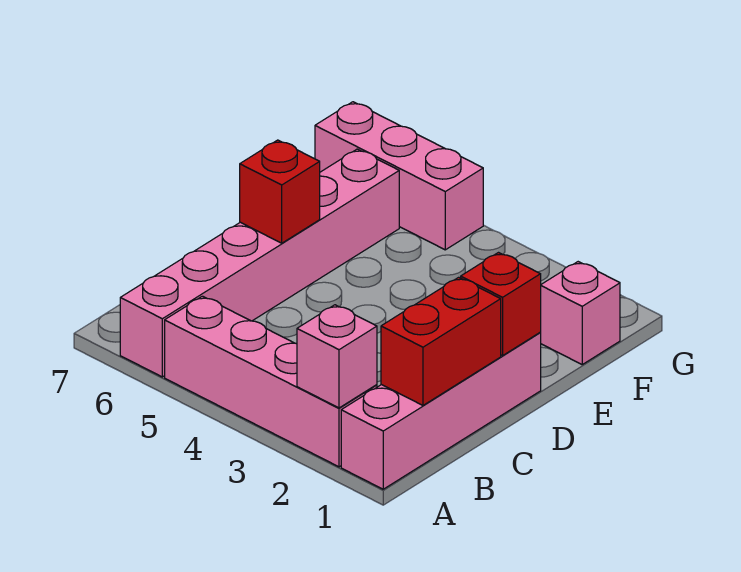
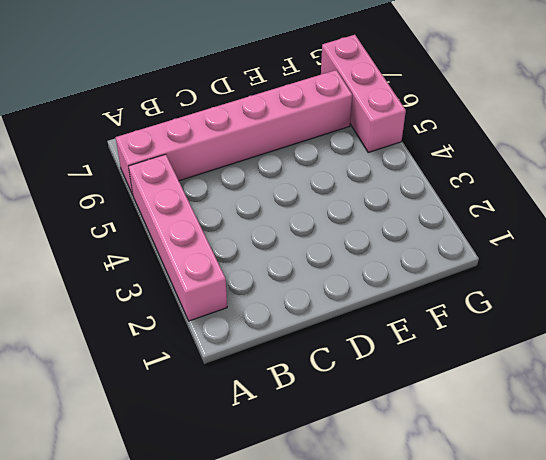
none -> pink 1x4 brick [341,333,541,489]
none -> pink 1x1 brick [540,262,620,364]

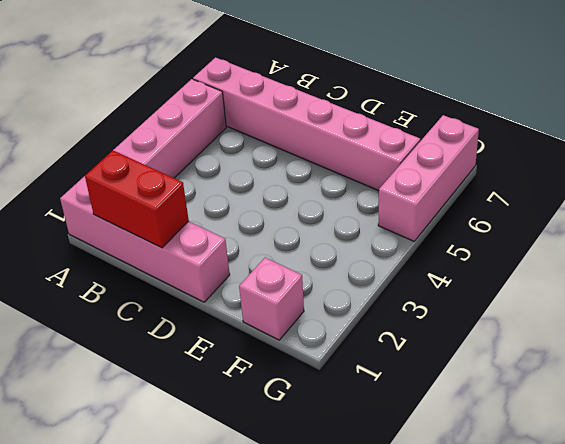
none -> pink 1x1 brick [297,305,377,408]
none -> red 1x1 brick [461,253,541,356]

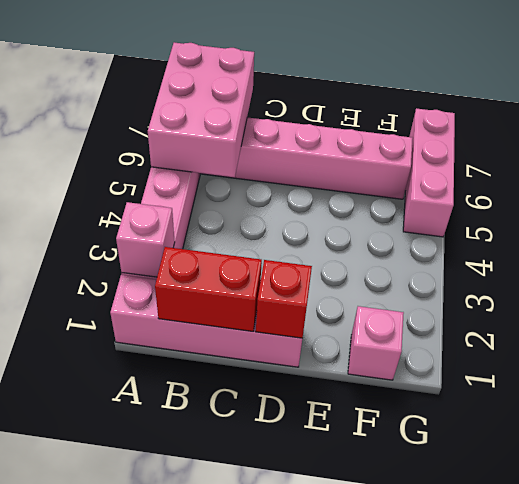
pink 2x3 brick [148,42,254,177] -> none
none -> red 1x1 brick [240,140,320,243]

